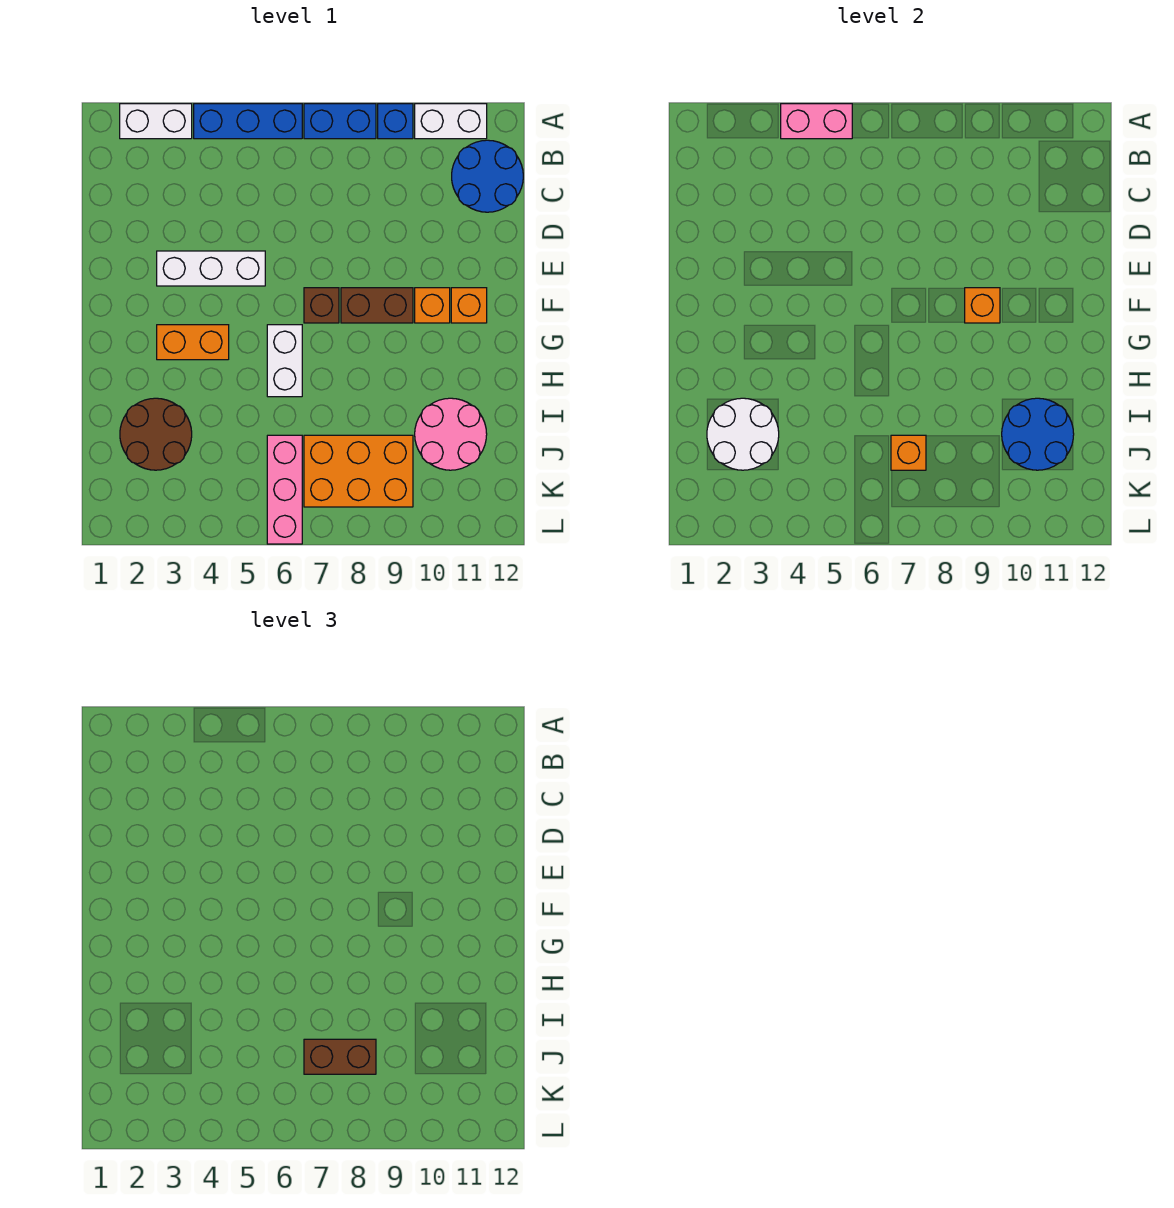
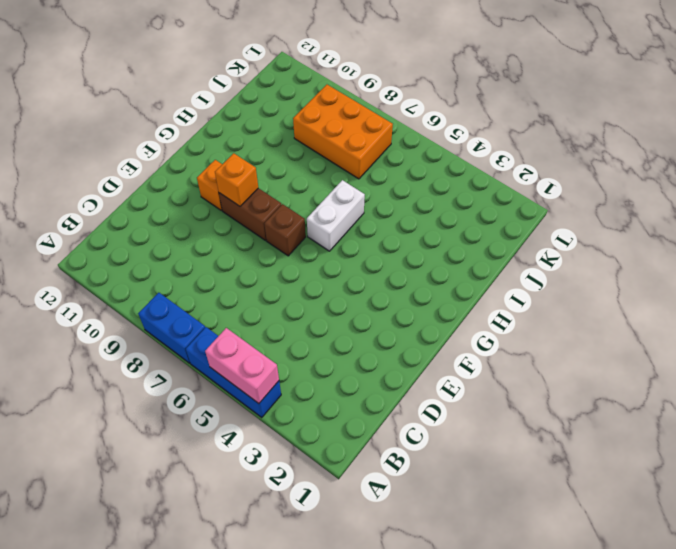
none -> white 1x2 brick [120,104,192,139]
none -> blue 1x1 brick [378,104,413,139]
none -> white 1x2 brick [415,104,487,139]

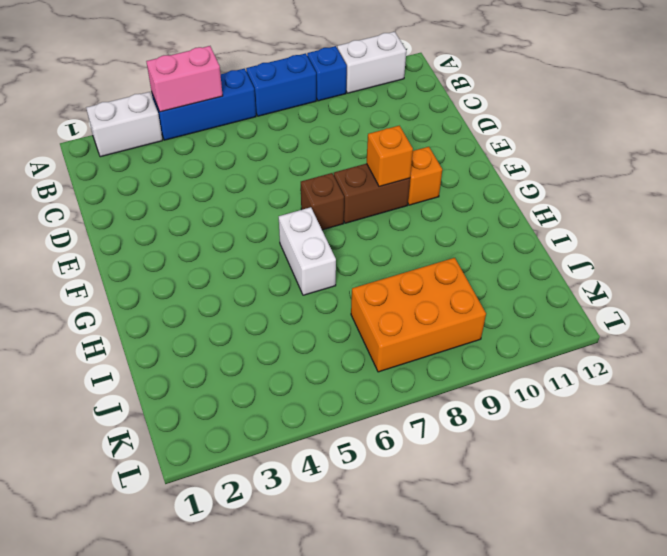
none -> blue 2x2 round brick [452,140,523,212]
none -> white 1x3 brick [157,251,265,286]
none -> orange 1x1 brick [451,288,487,323]

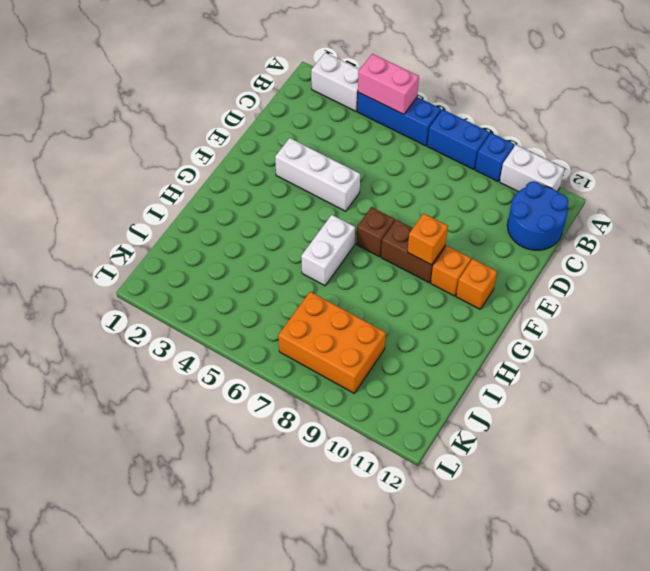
none -> orange 1x2 brick [157,325,229,360]
none -> brown 2x2 round brick [120,398,192,470]
none -> pink 2x2 round brick [415,398,487,470]

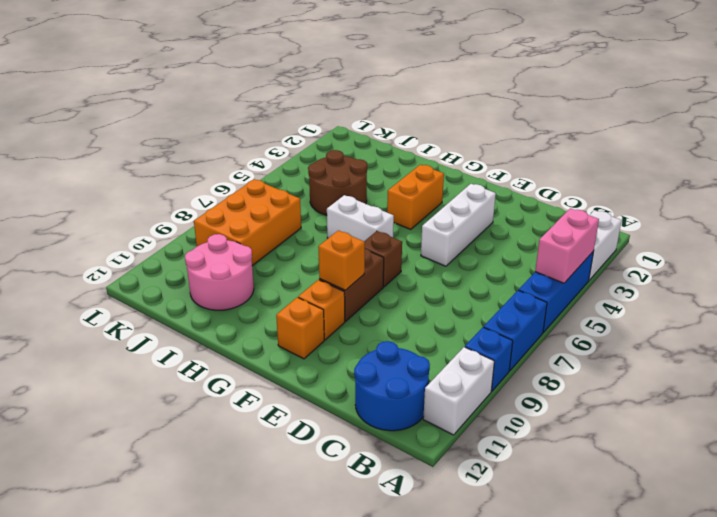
brown 2x2 round brick [308,150,367,215] -> brown 2x2 round brick moved to [120,398,192,470]
none -> pink 1x3 brick [267,435,302,544]
none -> white 2x2 round brick [707,398,779,470]
none -> blue 2x2 round brick [1002,398,1074,470]

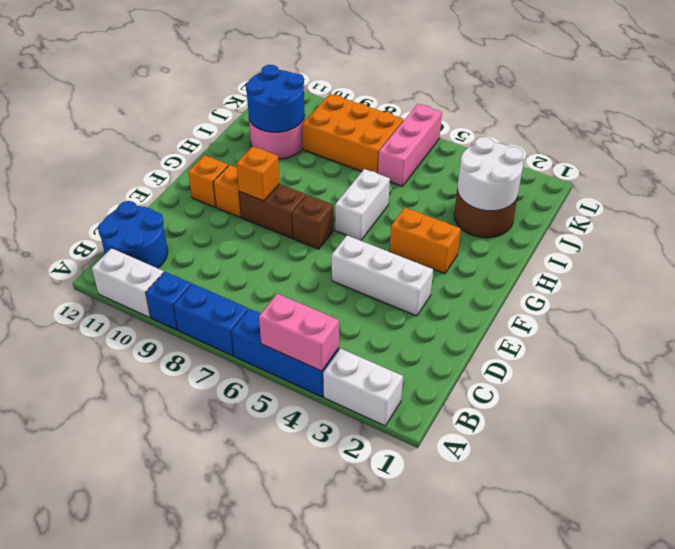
none -> orange 1x1 brick [891,435,926,470]
none -> brown 1x2 brick [304,1039,376,1074]

